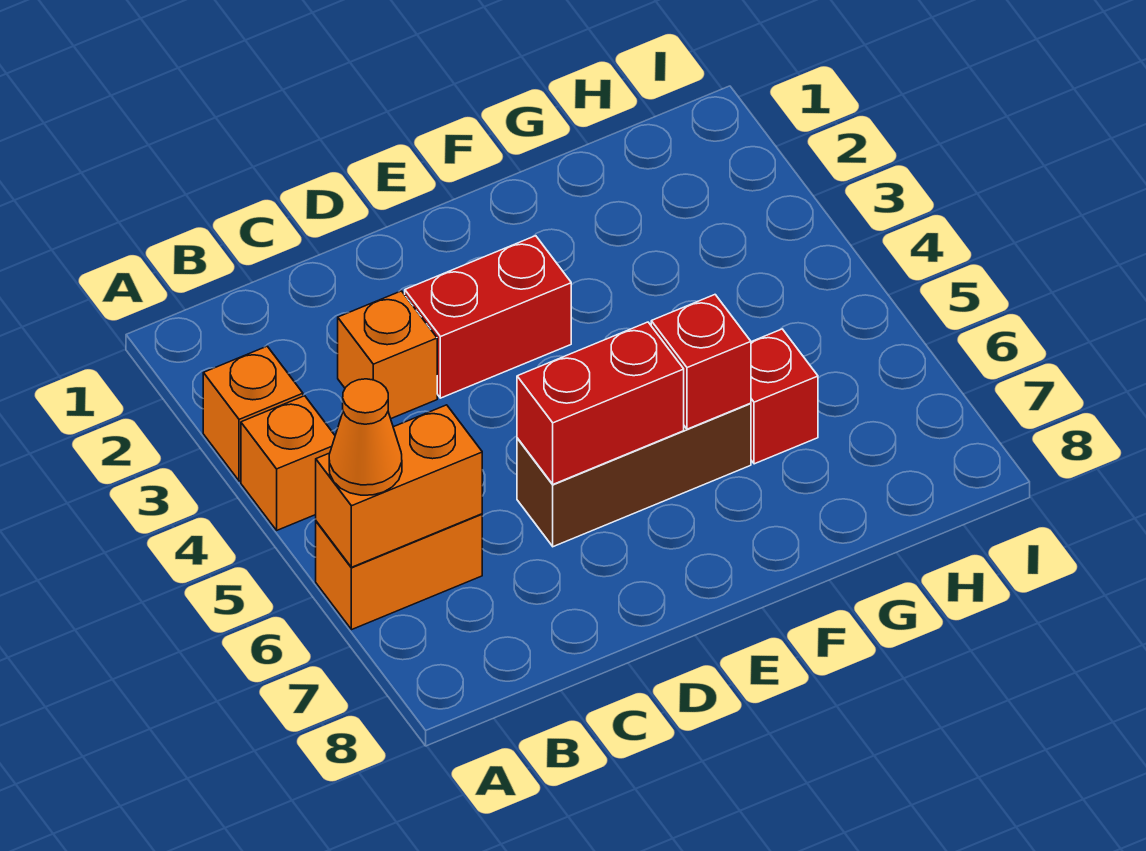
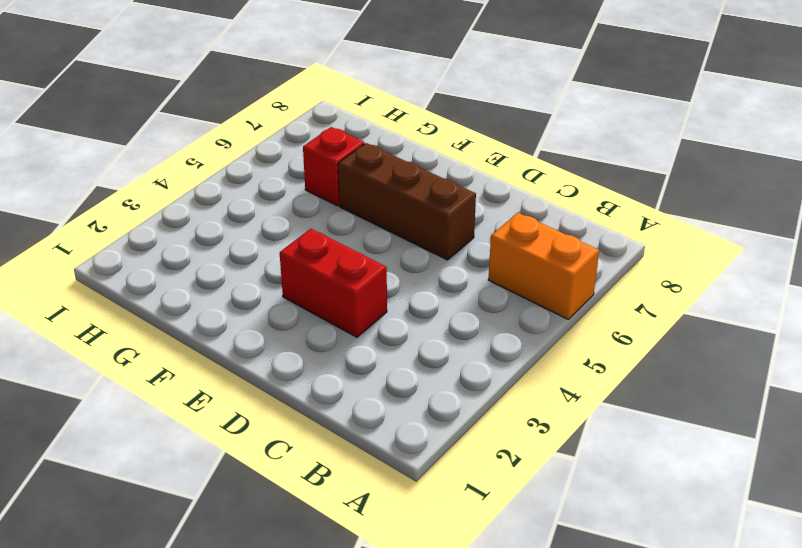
none -> orange 1x1 brick [203,346,303,481]
none -> orange 1x1 brick [241,396,335,530]

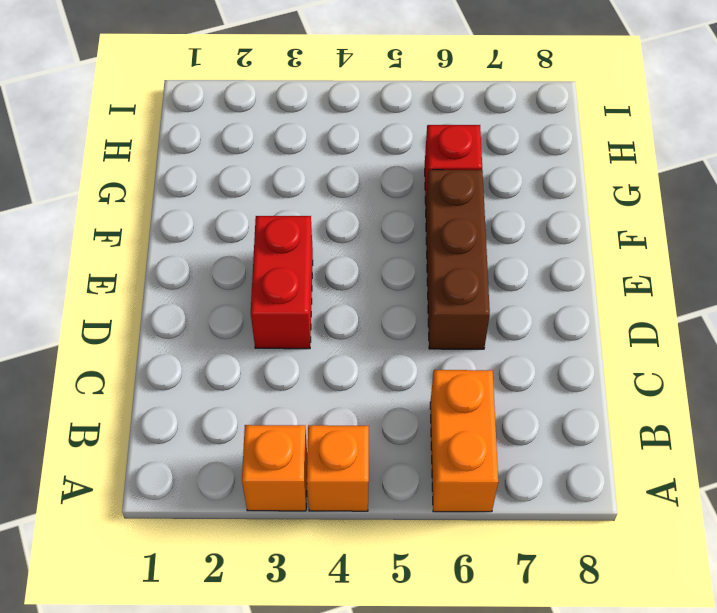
none -> orange 1x1 brick [338,291,437,418]
none -> orange 1x2 brick [316,405,482,567]

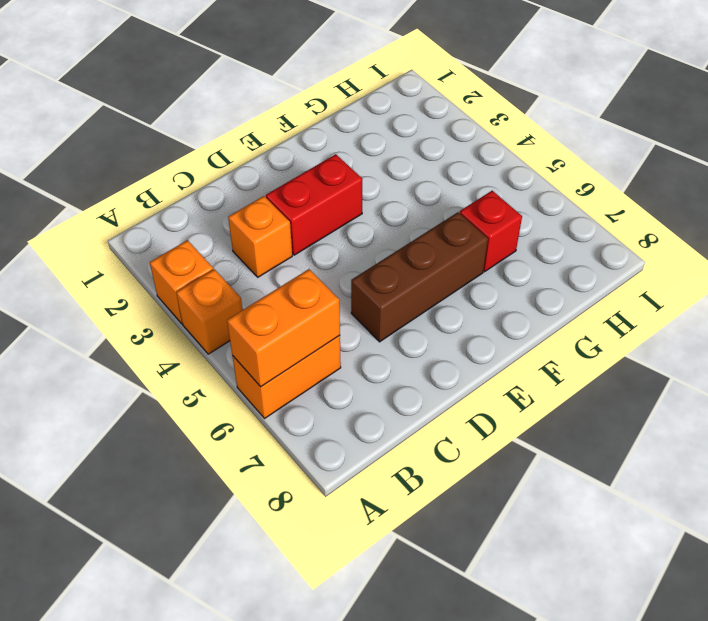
none -> red 1x2 brick [517,322,684,484]
none -> red 1x1 brick [651,295,751,429]

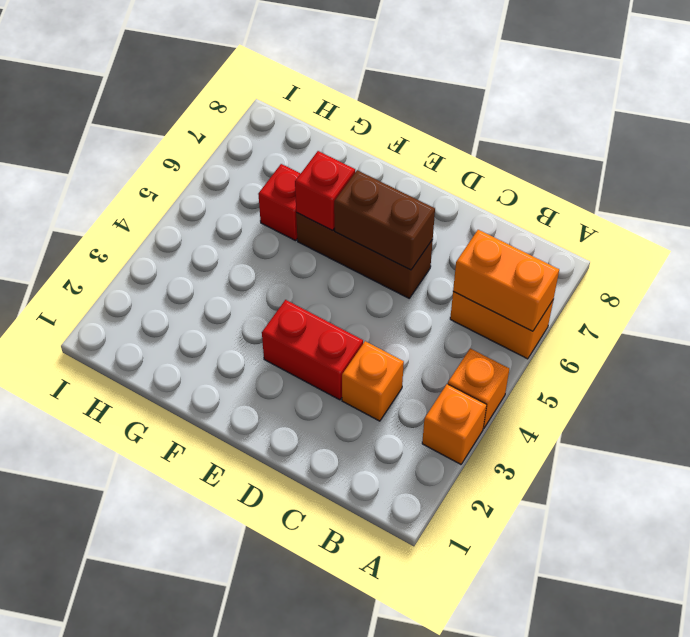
brown 1x2 brick [334,170,435,270] -> red 1x2 brick [517,322,684,484]
none -> orange 1x1 cone [329,379,402,495]

